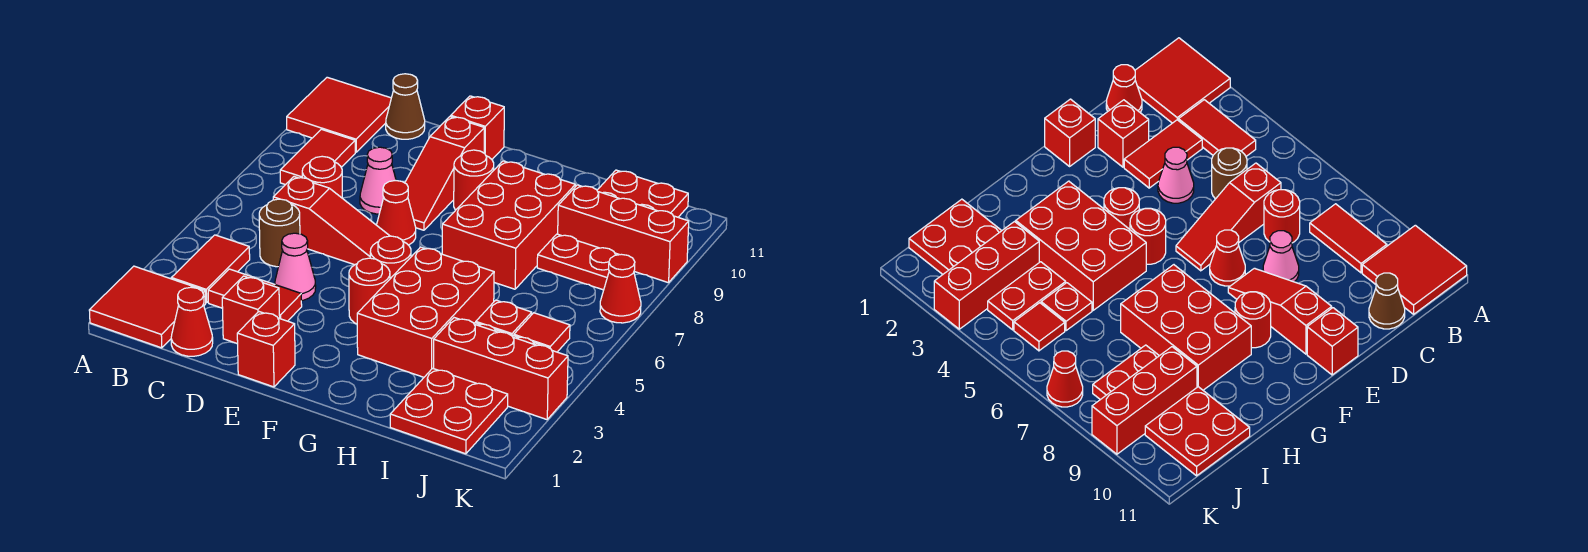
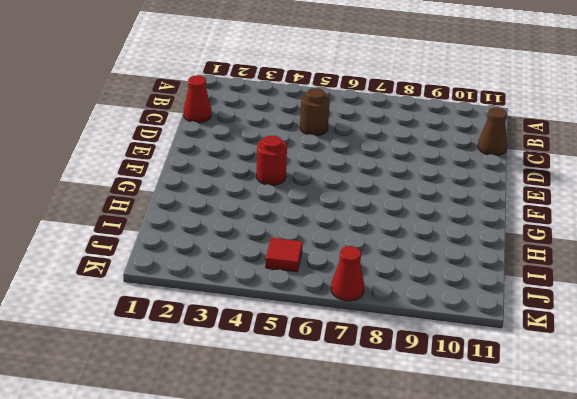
none -> red 2x2 tile [89,266,206,348]
none -> red 2x2 tile [287,77,391,152]
none -> red 1x2 tile [171,235,250,303]
none -> red 1x2 tile [280,129,355,185]

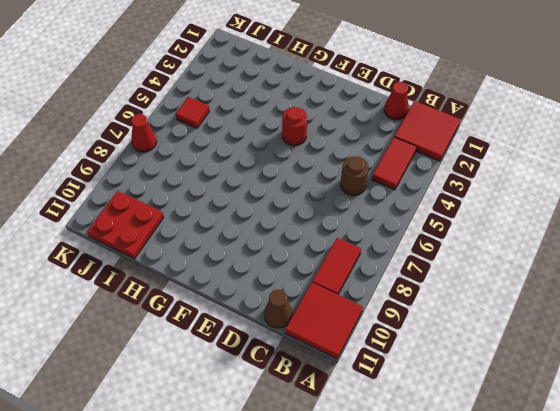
none -> red 1x2 tile [208,269,302,321]
none -> red 1x3 slope [273,177,389,265]
none -> red 1x1 round brick [302,156,342,198]
none -> red 1x1 brick [222,276,280,344]

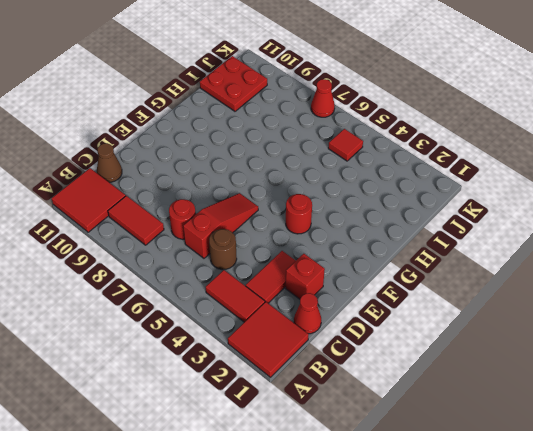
none -> pink 1x1 cone [275,233,316,301]
none -> pink 1x1 cone [360,147,396,214]
none -> red 1x1 brick [237,312,295,387]
none -> red 1x1 cone [377,181,416,245]

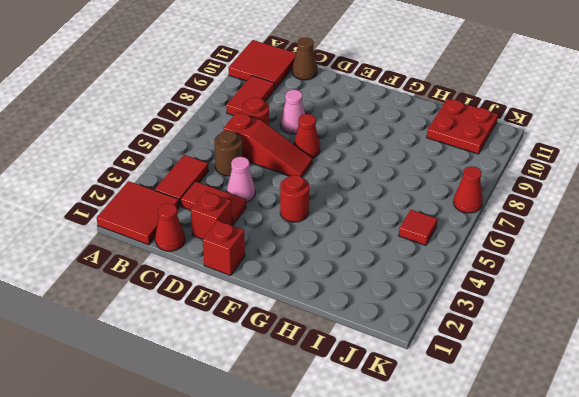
none -> red 1x3 slope [405,116,485,230]
none -> red 1x1 brick [451,96,504,159]
none -> red 1x1 round brick [370,236,411,279]
none -> red 1x1 round brick [454,150,494,210]

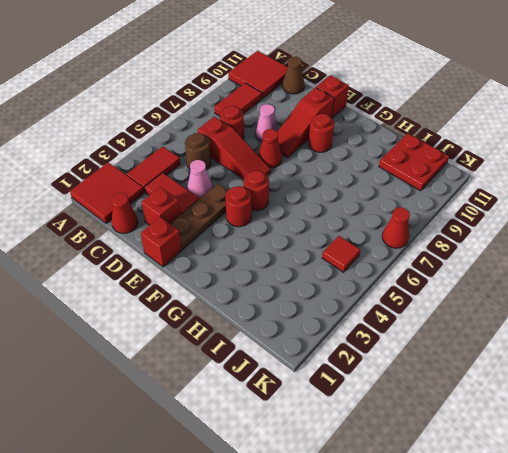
brown 1x3 plate [170,184,228,249] -> none
none -> red 2x3 brick [357,247,494,377]
none -> red 2x3 brick [442,161,575,289]
none -> red 2x2 plate [390,368,508,454]
none -> red 1x3 brick [434,318,568,420]

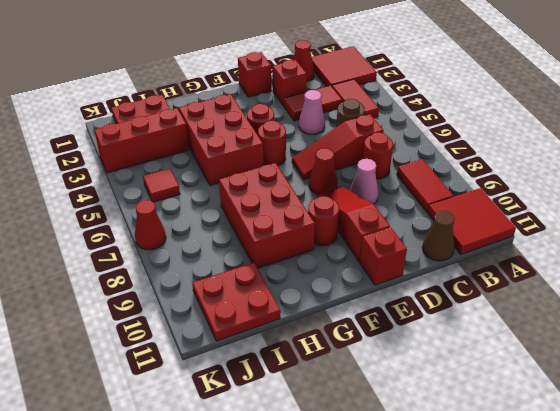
none -> red 1x2 plate [988,262,1066,330]
none -> red 1x1 plate [476,300,532,336]
none -> red 1x2 plate [537,234,619,290]
none -> red 1x3 brick [558,185,689,283]

